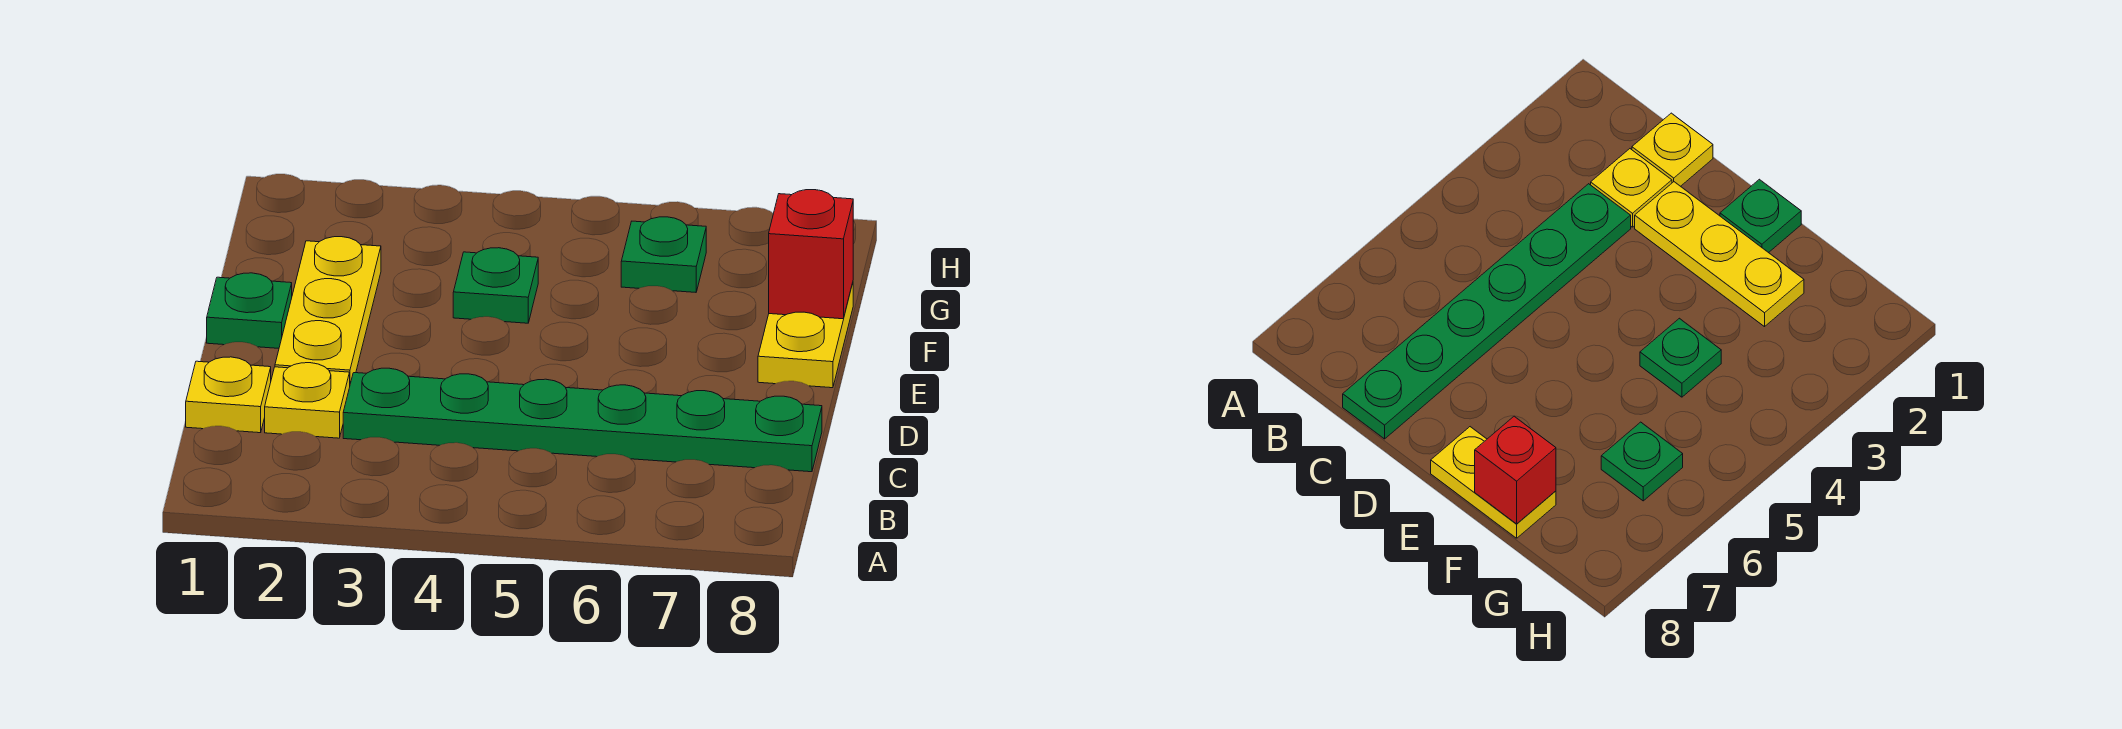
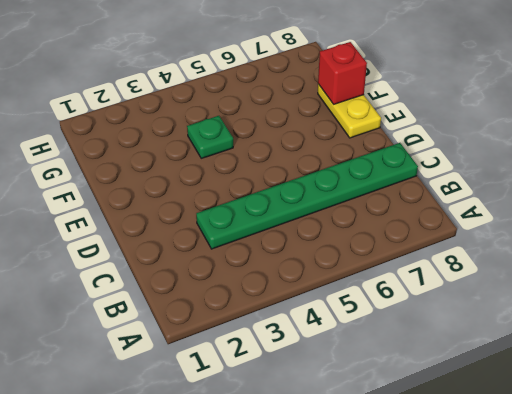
none -> yellow 1x1 plate [186,357,271,433]
none -> yellow 1x1 plate [265,363,350,438]

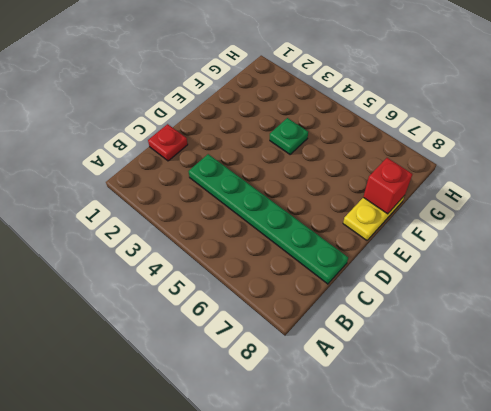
red 1x1 plate [148,124,188,161] -> yellow 1x1 plate [186,357,271,433]
none -> yellow 1x1 plate [265,363,350,438]
none -> yellow 1x3 plate [275,237,381,384]

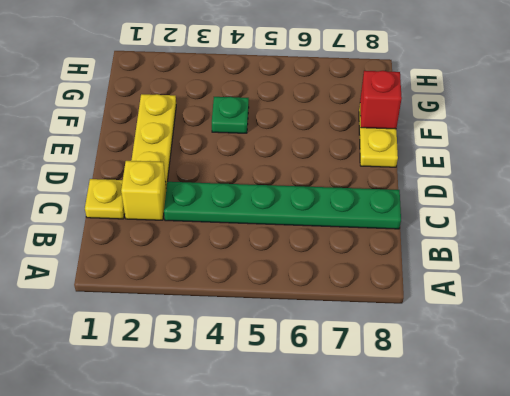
yellow 1x1 brick [121,161,166,220] -> yellow 1x1 plate [265,363,350,438]
none -> green 1x1 plate [207,273,292,348]
none -> green 1x1 plate [621,217,706,292]

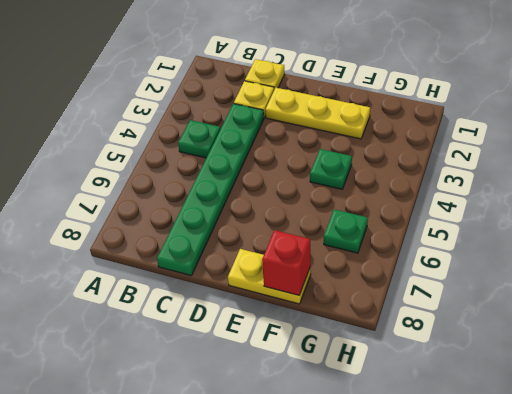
green 1x1 plate [178,120,220,158] -> green 1x1 plate moved to [207,273,292,348]

